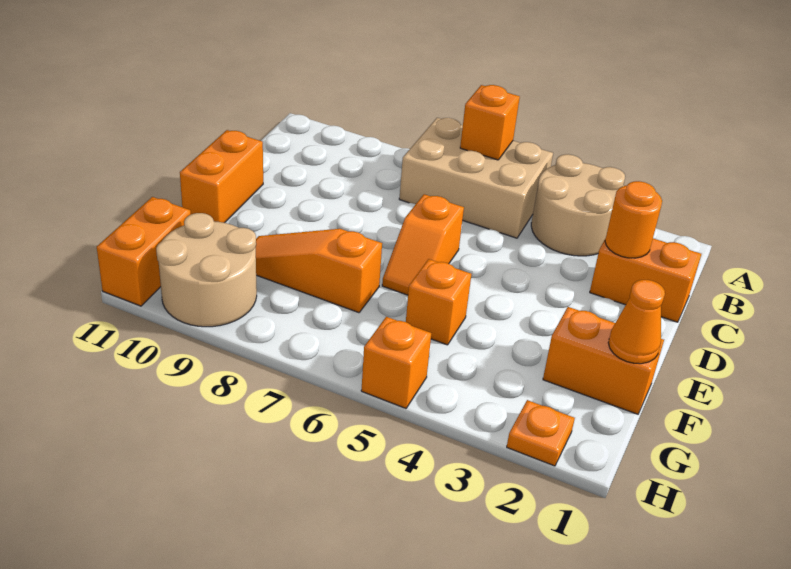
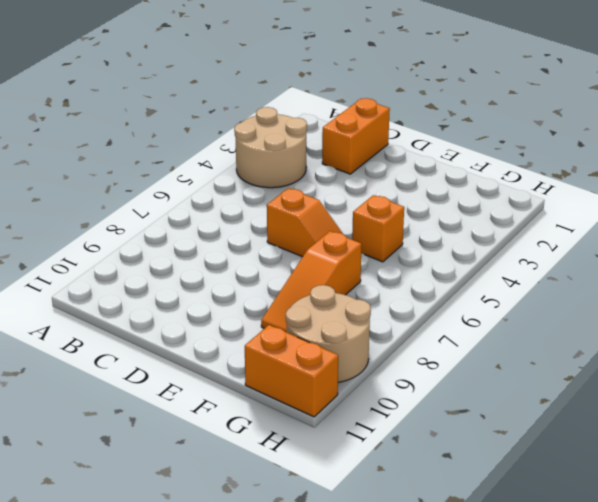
none -> tan 2x3 brick [399,118,553,238]
none -> orange 1x2 brick [180,130,263,223]
none -> orange 1x2 brick [543,307,664,414]

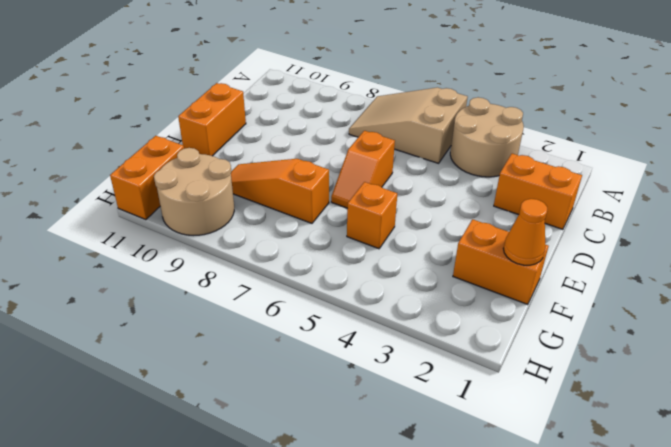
tan 2x3 slope [349,87,468,163] -> tan 2x3 brick [399,118,553,238]
none -> orange 1x1 plate [507,400,575,466]
none -> orange 1x1 brick [361,317,431,408]
none -> orange 1x1 brick [460,85,520,160]

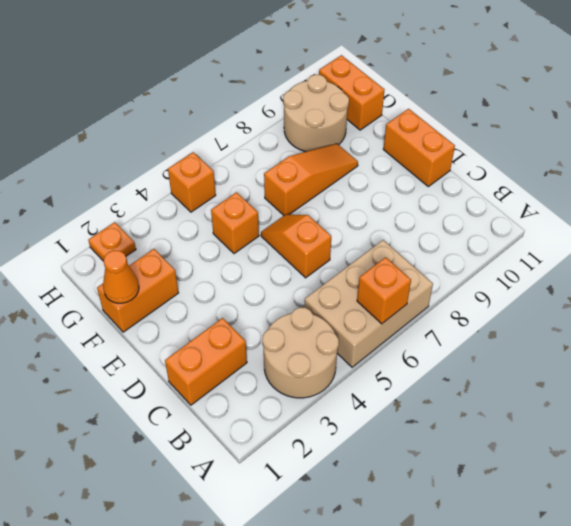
none -> orange 1x1 round brick [605,181,662,258]

